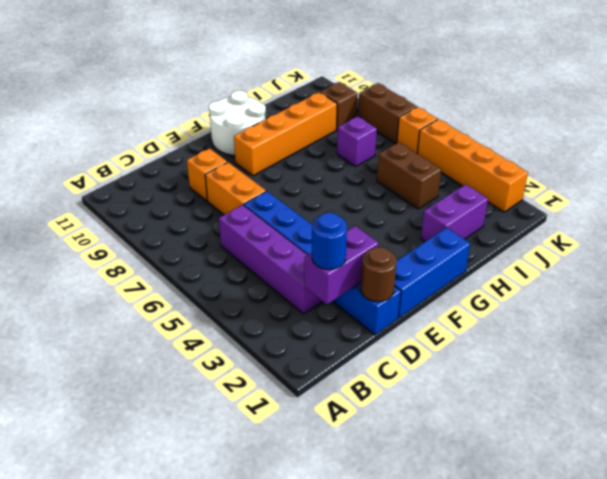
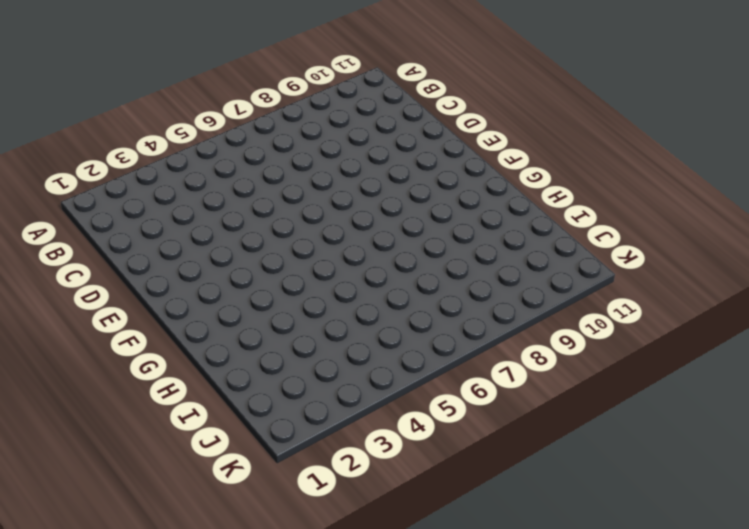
none -> purple 1x4 brick [219,205,323,314]
none -> blue 1x6 brick [244,191,401,335]
none -> orange 1x2 brick [205,162,266,215]

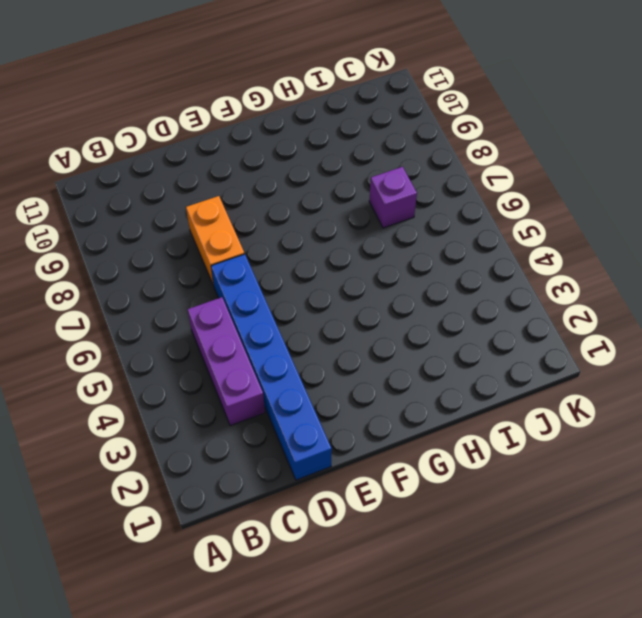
purple 1x3 brick [187,297,265,426] -> purple 1x4 brick [219,205,323,314]
none -> orange 1x1 brick [187,148,227,201]
none -> blue 1x3 brick [394,228,470,318]
none -> orange 1x4 brick [234,92,337,176]

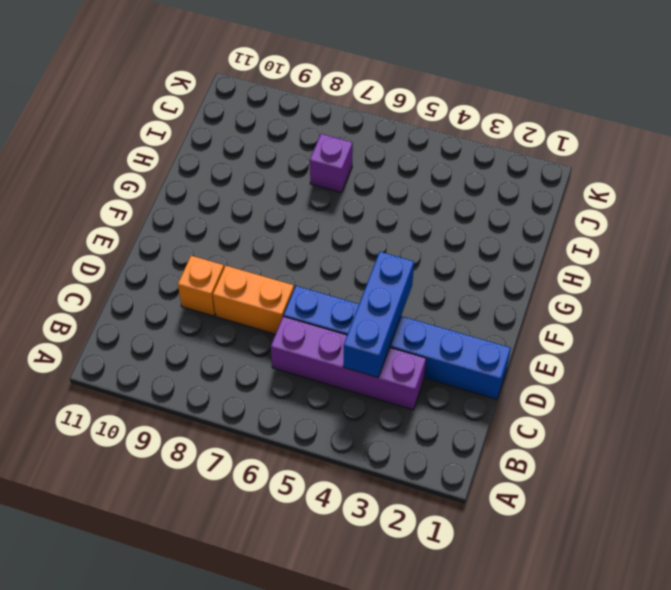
blue 1x3 brick [343,252,414,377] -> blue 1x3 brick moved to [394,228,470,318]
none -> orange 1x4 brick [234,92,337,176]
none -> white 2x2 round brick [209,91,266,155]
none -> purple 1x2 brick [421,184,488,242]

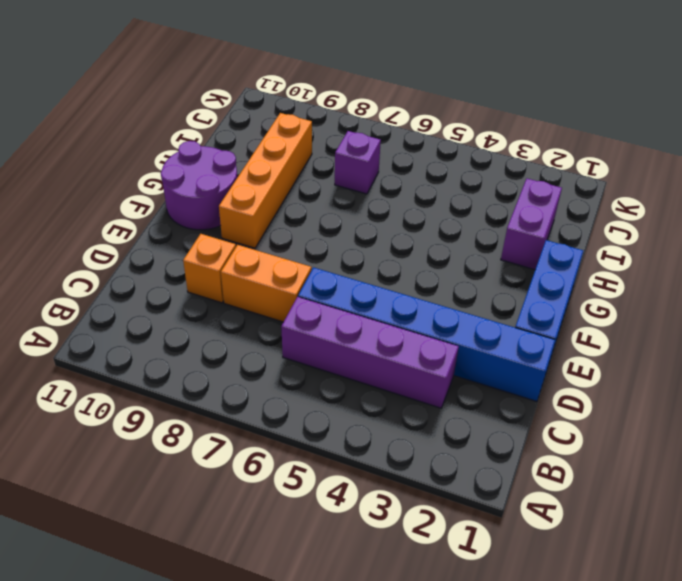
purple 2x2 round brick [161,141,237,230] -> white 2x2 round brick [209,91,266,155]
none -> brown 1x2 brick [377,142,441,209]
none -> brown 1x1 brick [320,82,357,130]
none -> orange 1x4 brick [417,119,528,212]

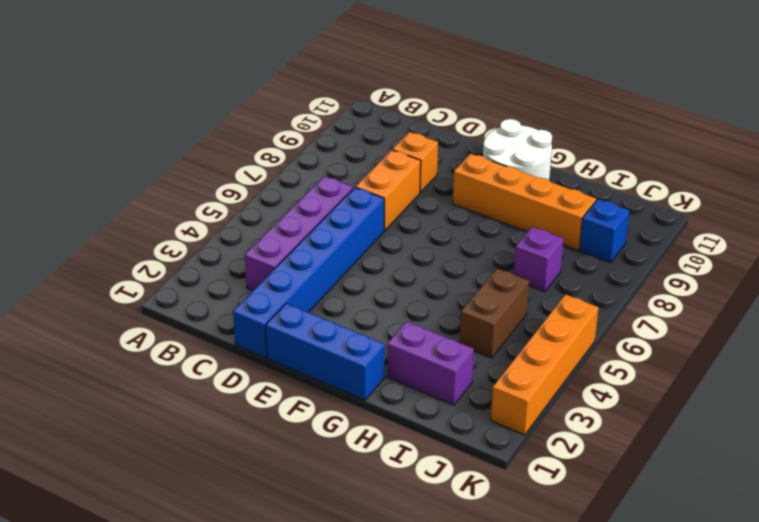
blue 1x1 brick [580,199,629,263] -> brown 1x1 brick [320,82,357,130]
none -> orange 1x1 brick [397,107,438,153]
none -> brown 1x2 brick [358,83,417,143]
none -> purple 1x2 brick [305,226,378,304]

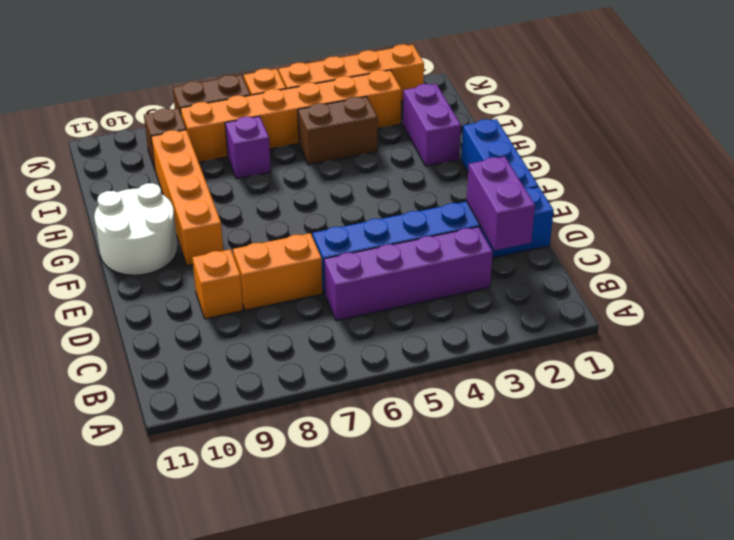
orange 1x6 brick [180,70,401,162] -> none
none -> brown 1x1 round brick [361,247,397,302]
none -> blue 1x1 round brick [312,213,347,269]

